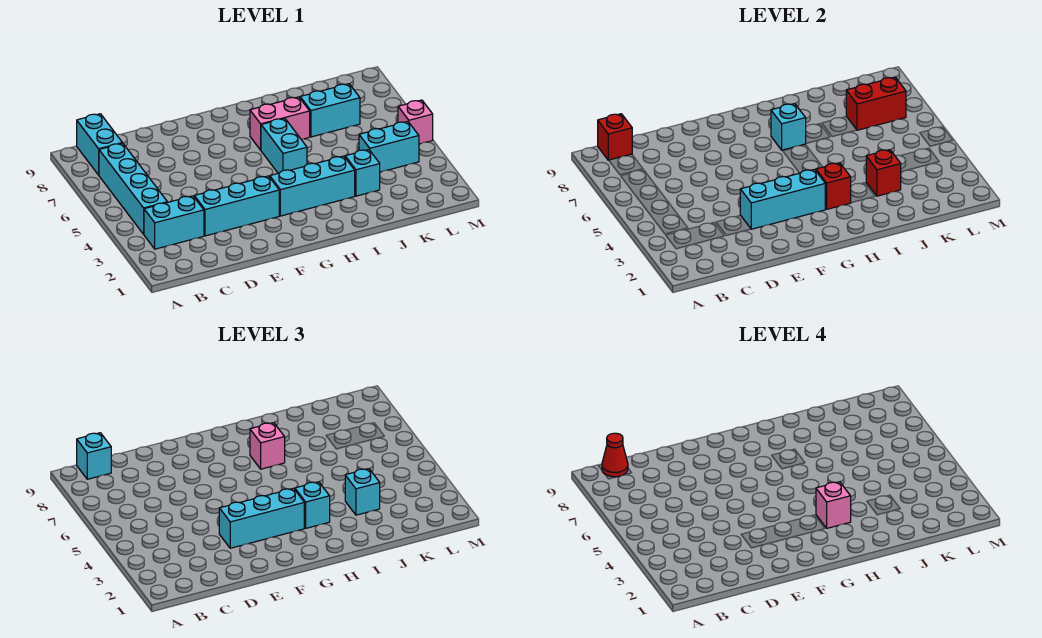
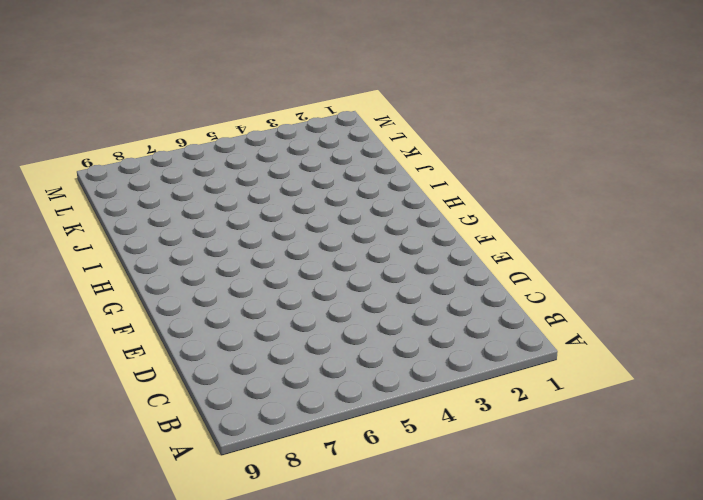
none -> cyan 1x2 brick [144,196,204,249]
none -> cyan 1x4 brick [99,143,167,234]
none -> cyan 1x2 brick [77,114,122,175]

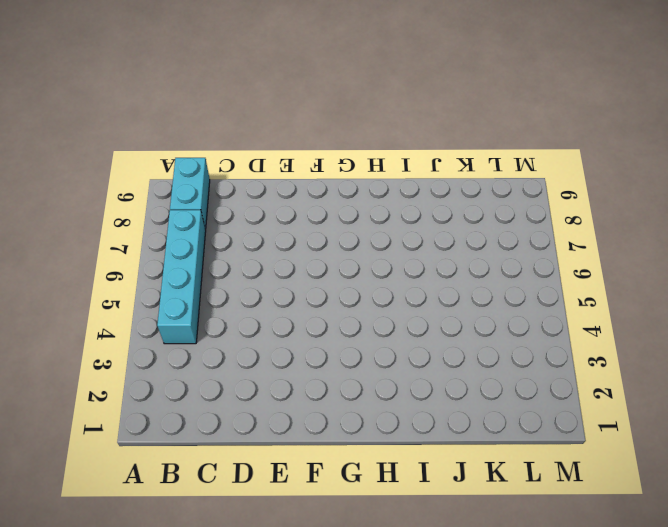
none -> cyan 1x2 brick [144,196,204,249]
none -> cyan 1x3 brick [194,176,279,236]
none -> cyan 1x3 brick [270,156,355,216]

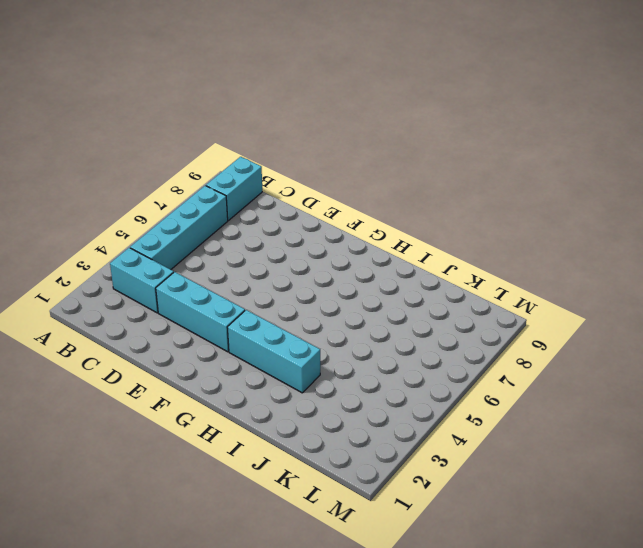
none -> cyan 1x2 brick [261,118,307,173]
none -> pink 1x2 brick [250,97,310,150]
none -> cyan 1x1 brick [345,150,380,196]

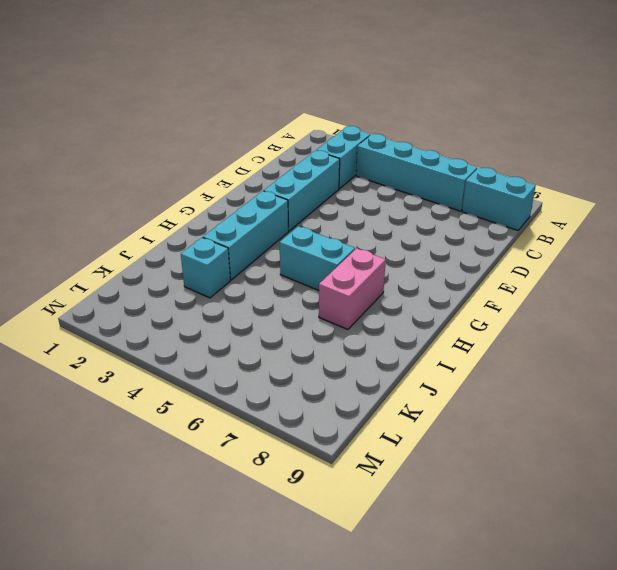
none -> cyan 1x2 brick [300,84,360,137]
none -> cyan 1x2 brick [359,122,419,172]
none -> pink 1x1 brick [398,100,433,144]

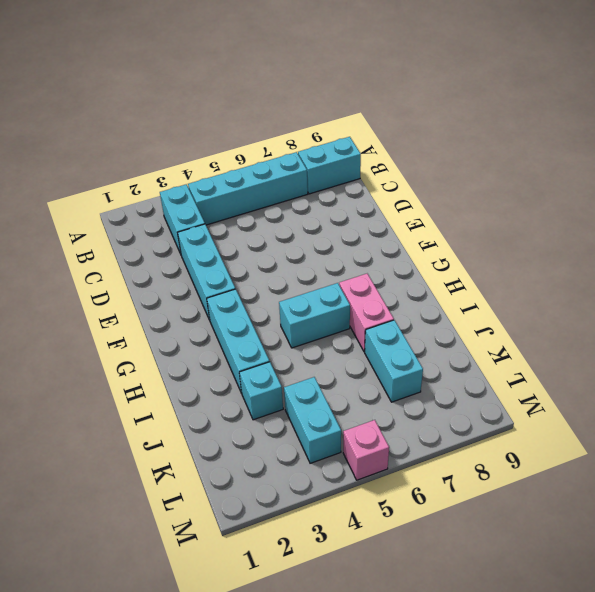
none -> red 1x1 brick [598,114,632,160]
none -> cyan 1x3 brick [740,169,825,229]
none -> red 1x1 brick [816,163,851,209]

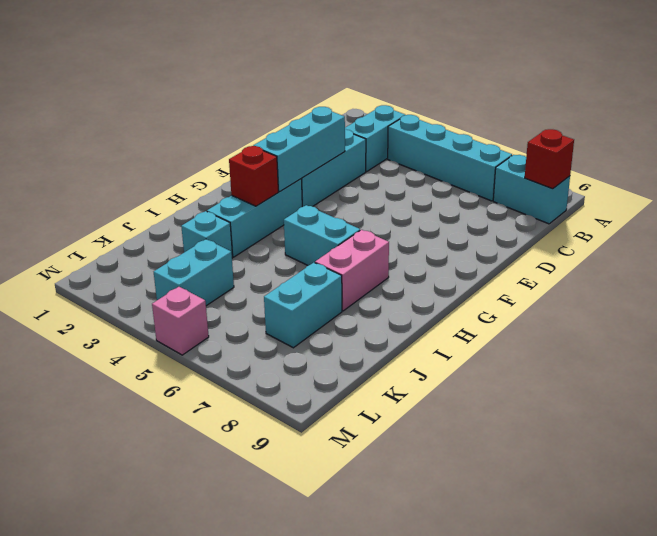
none -> cyan 1x1 brick [771,104,806,150]
none -> red 1x1 brick [866,150,901,196]
none -> red 1x2 brick [846,77,906,130]

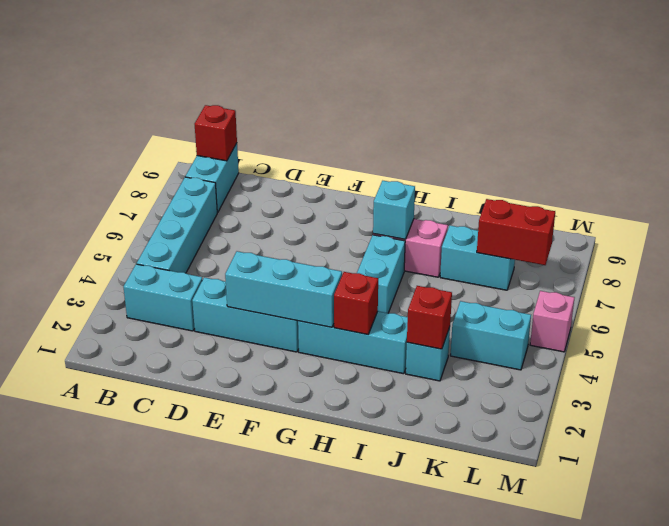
none -> cyan 1x1 brick [77,433,111,479]
none -> cyan 1x3 brick [219,488,304,548]
none -> cyan 1x1 brick [295,482,330,528]

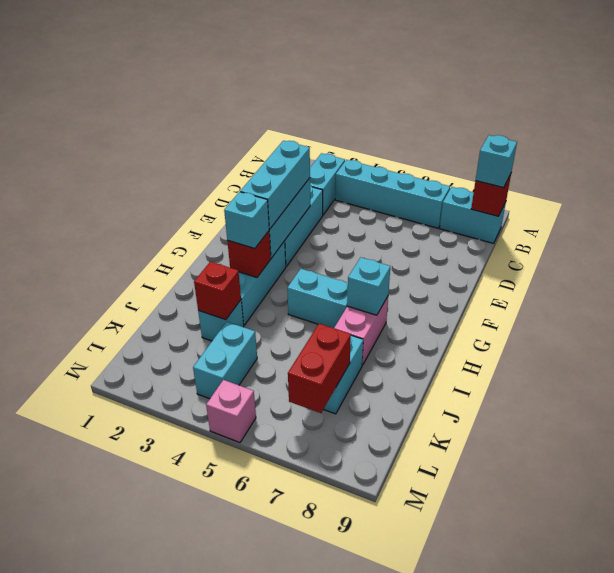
none -> pink 1x1 brick [250,423,285,469]
none -> cyan 1x1 brick [345,469,380,515]
none -> red 1x1 cone [602,433,628,477]

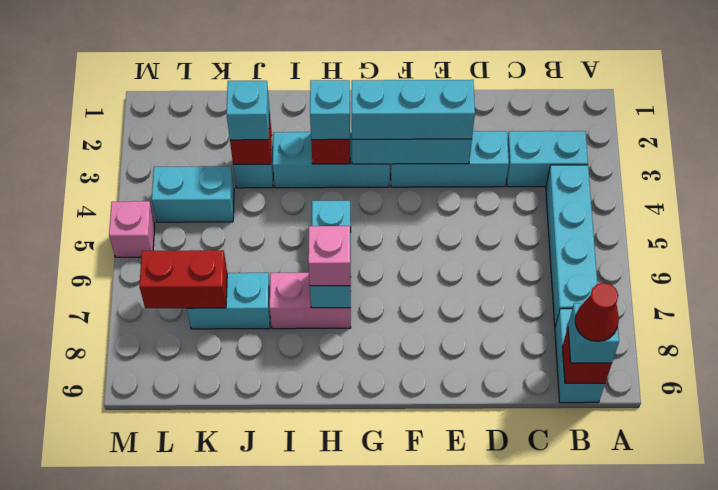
none -> pink 1x1 brick [816,482,851,528]

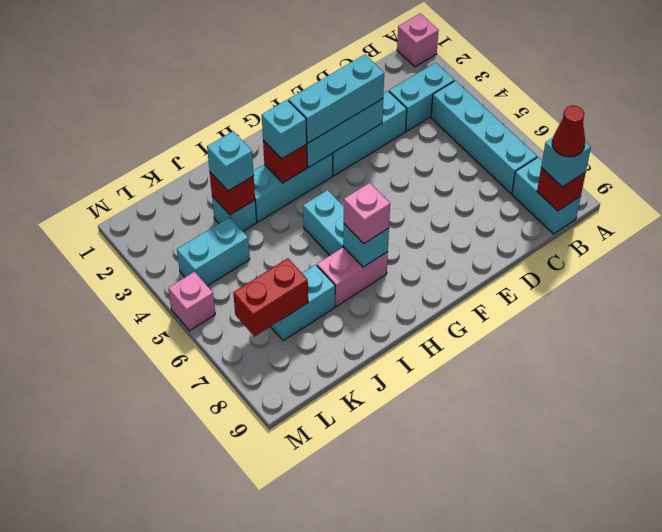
pink 1x1 brick [397,13,439,67] -> pink 1x1 brick moved to [816,482,851,528]

